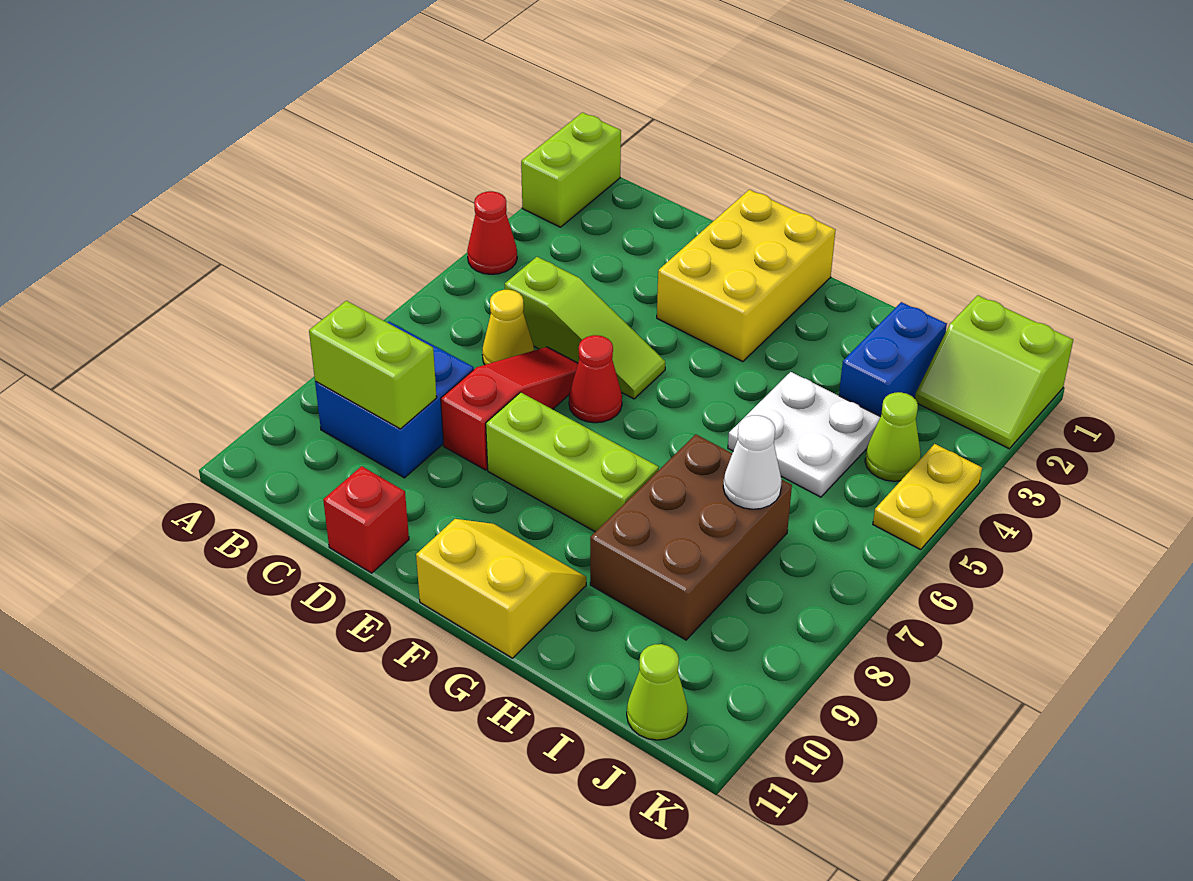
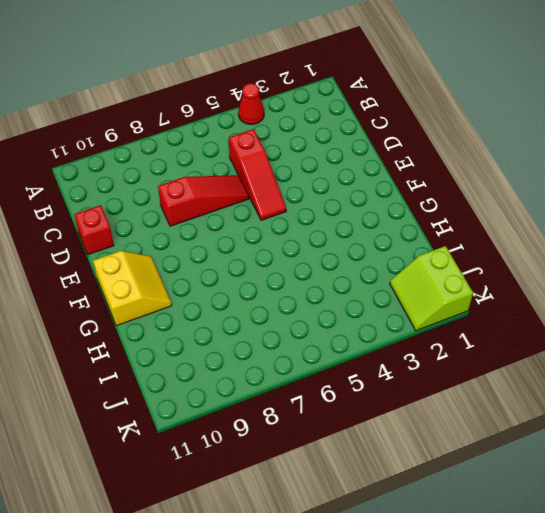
red 1x3 slope [229,129,286,220] -> lime 1x3 slope [505,257,665,399]
none -> lime 1x2 brick [521,112,621,227]
none -> blue 2x2 brick [315,322,474,478]
none -> yellow 1x1 cone [482,290,534,365]

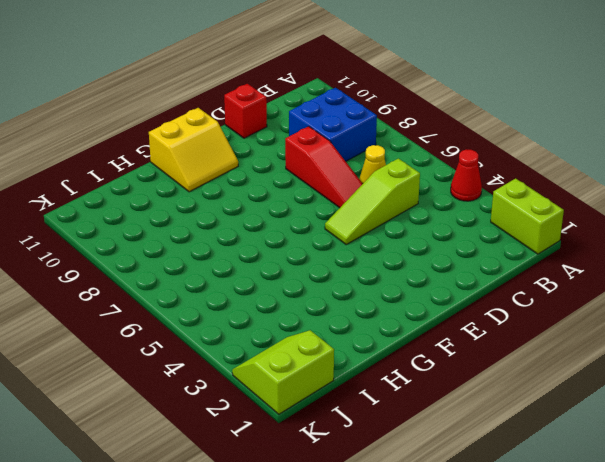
none -> yellow 2x3 brick [657,190,836,362]
none -> red 1x1 cone [569,335,622,423]
none -> lime 1x3 brick [486,392,659,532]

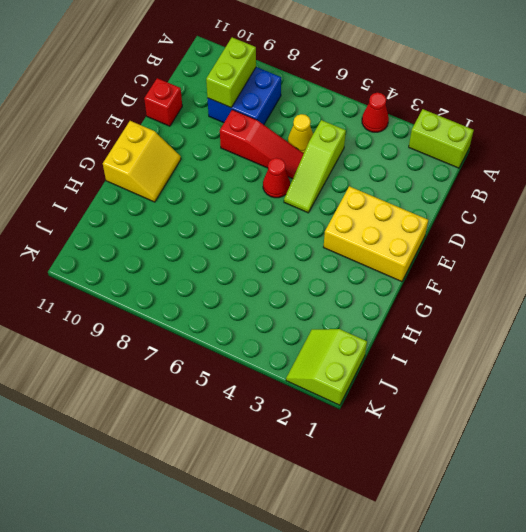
none -> lime 1x3 brick [486,392,659,532]
none -> white 2x2 plate [728,372,880,497]
none -> brown 2x3 brick [590,434,792,640]

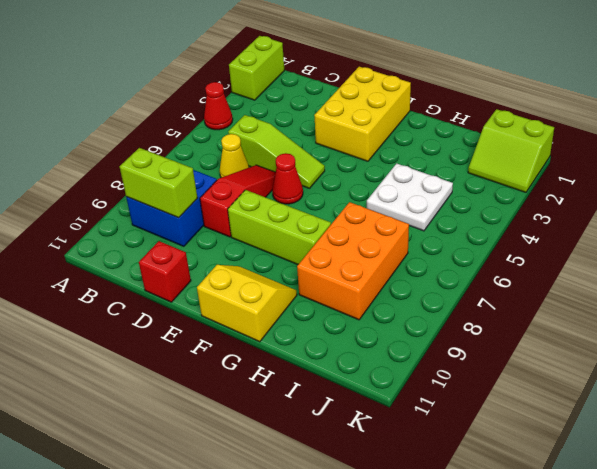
orange 2x3 brick [297,202,409,320] -> brown 2x3 brick [590,434,792,640]
none -> blue 1x2 brick [839,302,947,417]
none -> lime 1x1 cone [865,392,921,481]
none -> lime 1x1 cone [627,644,688,740]

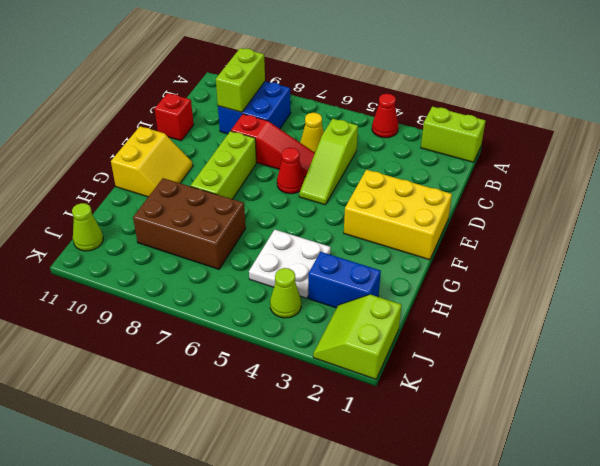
none -> yellow 1x2 plate [873,444,982,550]
none -> white 1x1 cone [723,415,782,509]

